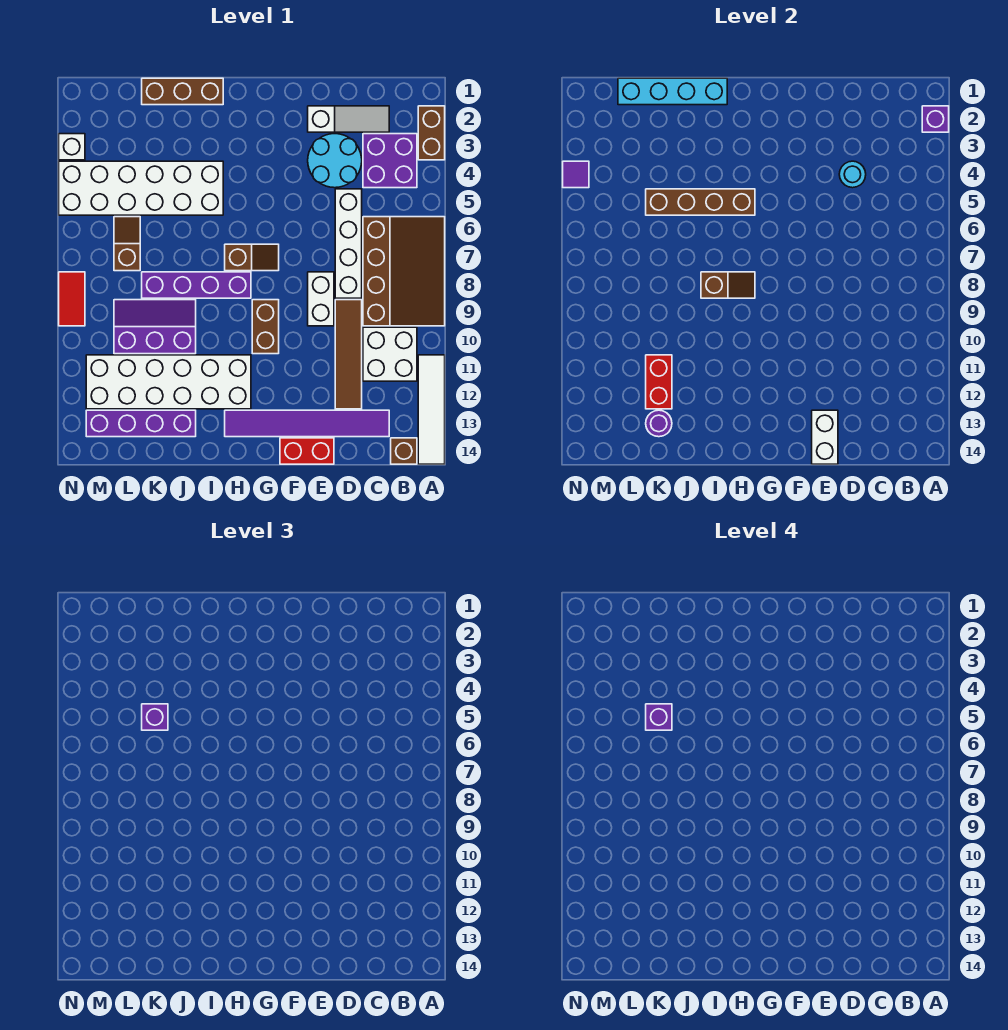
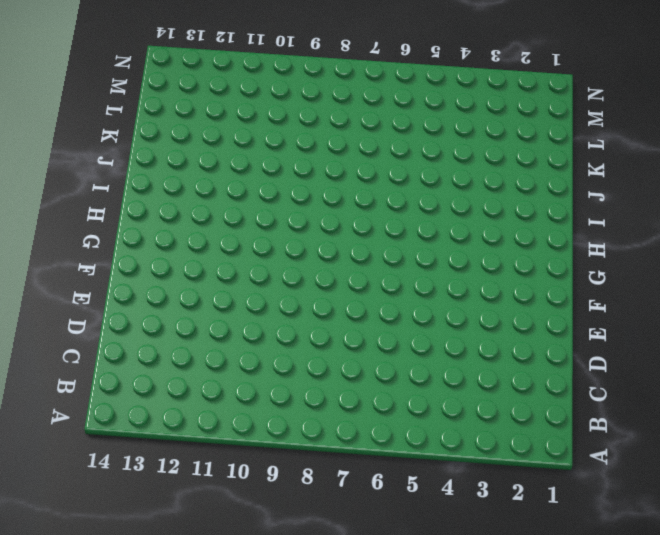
none -> brown 1x2 brick [418,106,445,160]
none -> brown 3x4 slope [363,217,445,326]
none -> white 1x4 tile [418,355,445,464]
none -> purple 2x2 brick [363,134,417,188]

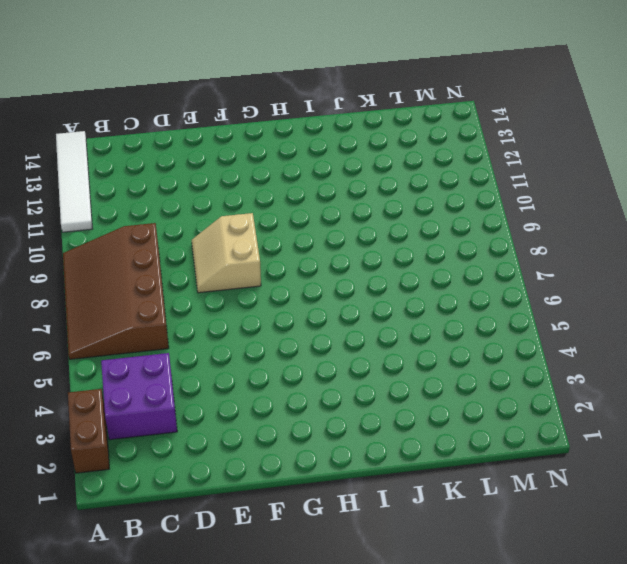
tan 2x2 slope [192,213,261,293] -> white 1x2 brick [308,272,334,326]
none -> white 2x2 brick [363,327,417,381]
none -> brown 1x1 brick [391,438,417,464]
none -> white 1x3 slope [308,106,389,132]
none -> purple 1x6 tile [225,410,389,437]

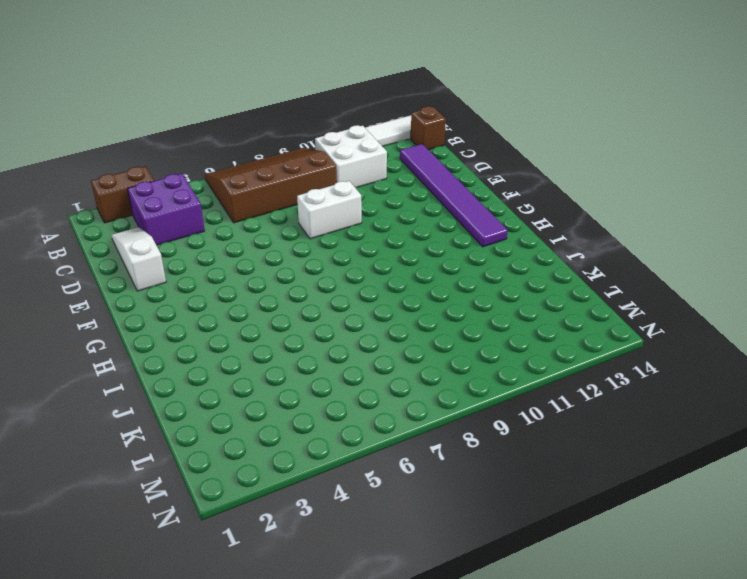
none -> cyan 2x2 round brick [308,134,362,188]
none -> white 1x4 brick [335,189,362,298]
none -> brown 1x4 tile [335,300,362,409]
none -> red 1x2 brick [280,438,334,464]

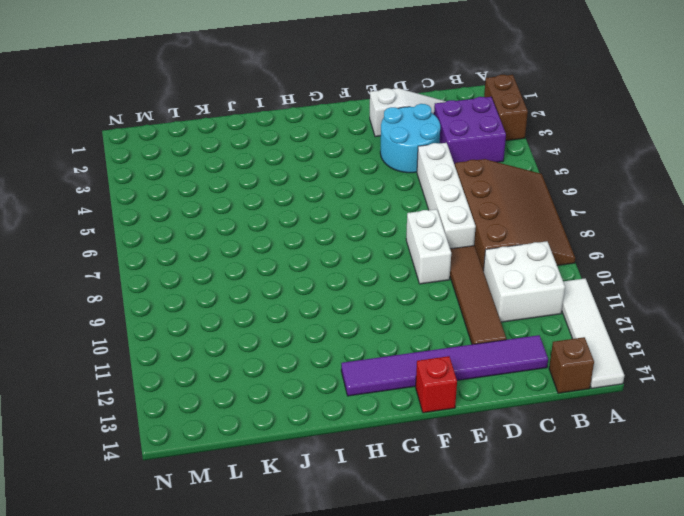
red 1x1 brick [416,356,457,413] -> red 1x2 brick [280,438,334,464]
none -> brown 1x2 slope [225,244,279,271]
none -> brown 1x2 brick [252,300,279,354]
none -> purple 1x4 brick [142,272,251,298]
none -> white 2x6 brick [86,355,251,409]

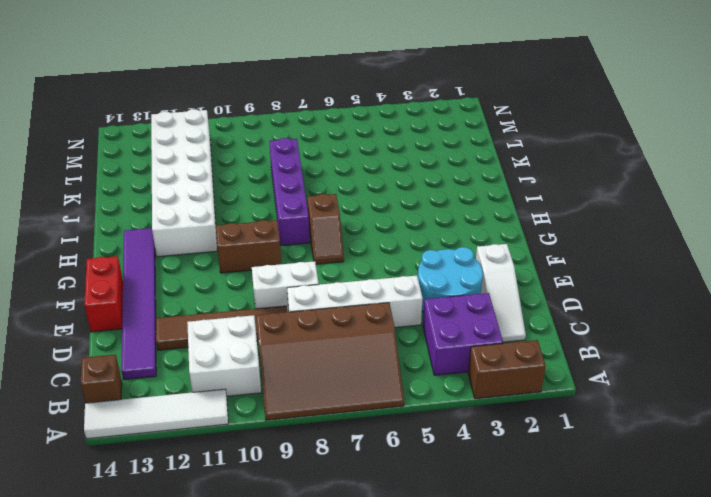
none -> brown 1x3 brick [142,78,223,105]
none -> white 2x6 brick [59,161,223,215]
none -> purple 2x3 slope [114,300,196,354]
none -> purple 1x4 brick [86,410,196,437]

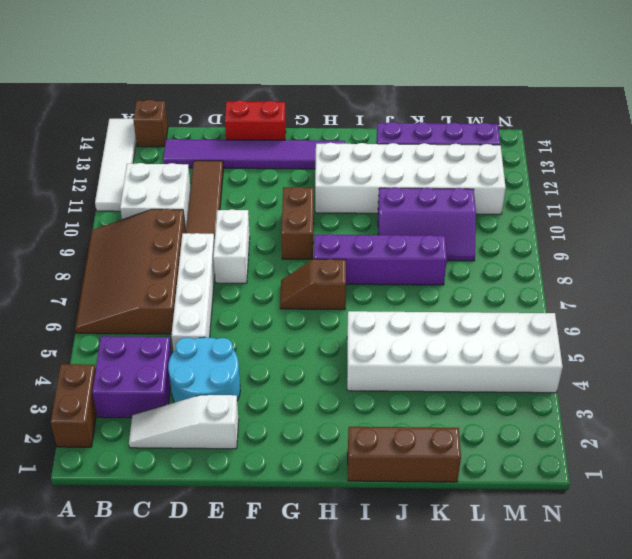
none -> brown 1x2 slope [114,217,140,271]
none -> white 1x1 brick [59,134,85,160]
none -> red 1x2 tile [59,272,85,326]
none -> purple 1x1 brick [922,106,949,132]

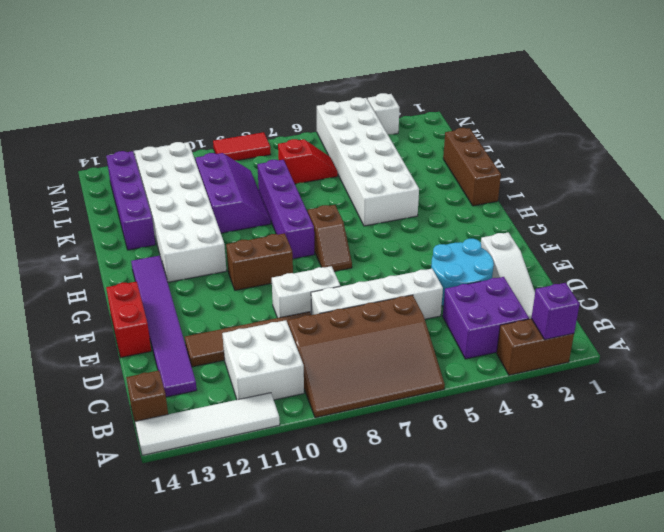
red 1x2 slope [278,139,338,184] -> brown 1x2 slope [114,217,140,271]
none -> cyan 1x1 round brick [839,161,866,188]
none -> white 1x2 brick [812,410,838,464]
none -> brown 1x4 brick [646,189,755,215]
none -> brown 1x2 slope [701,272,755,298]

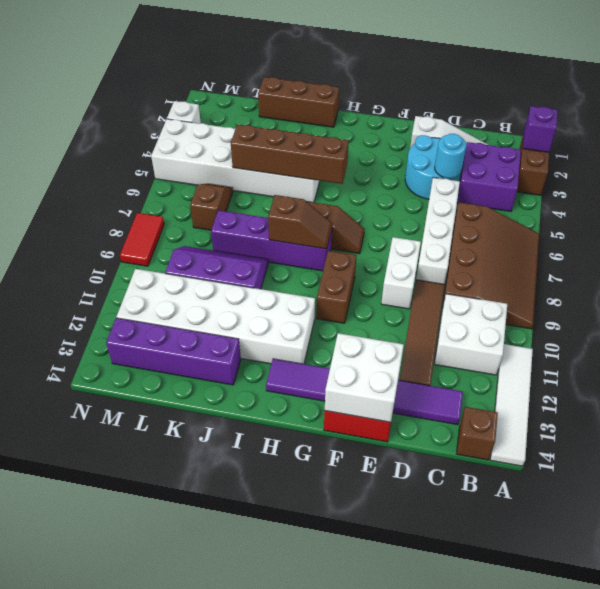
white 2x2 brick [325,333,404,422] -> white 1x2 brick [812,410,838,464]
none -> cyan 1x4 brick [618,78,727,105]
none -> red 1x2 brick [646,355,672,409]
none -> purple 1x1 round brick [646,410,672,437]
none -> purple 1x1 tile [563,161,589,188]

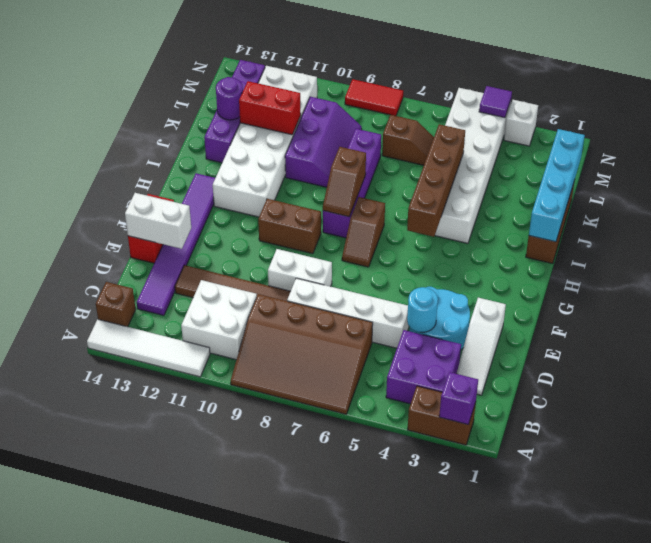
none -> purple 1x1 brick [142,704,168,730]
none -> purple 1x1 brick [646,704,672,730]

